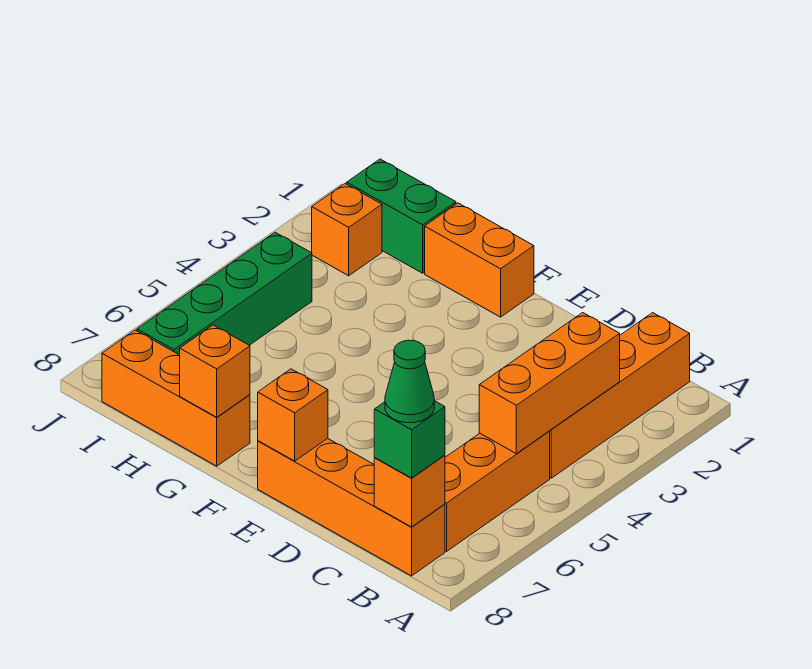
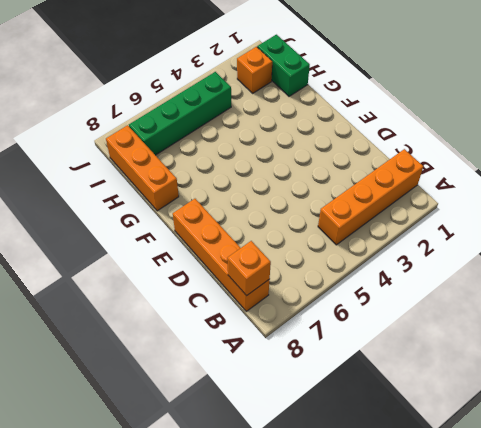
none -> orange 1x3 brick [445,431,550,551]
none -> orange 1x2 brick [425,203,534,317]
none -> orange 1x3 brick [479,313,620,454]

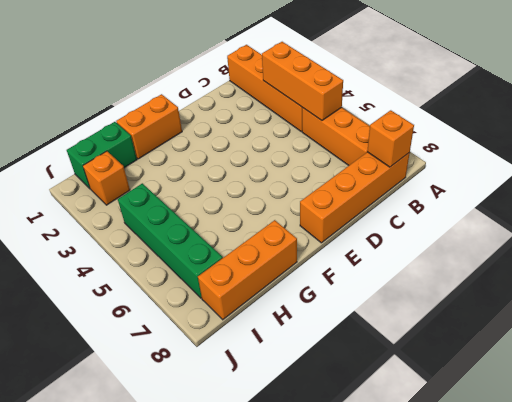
none -> orange 1x1 brick [258,369,328,461]
none -> orange 1x1 brick [180,325,250,417]
none -> green 1x1 brick [374,401,445,478]

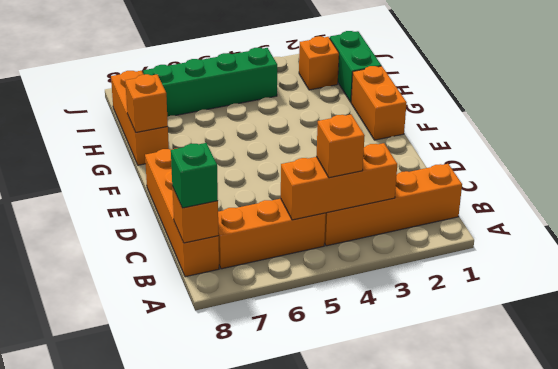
orange 1x1 brick [316,114,365,178] -> orange 1x1 brick moved to [258,369,328,461]
none -> green 1x1 cone [385,340,434,423]

